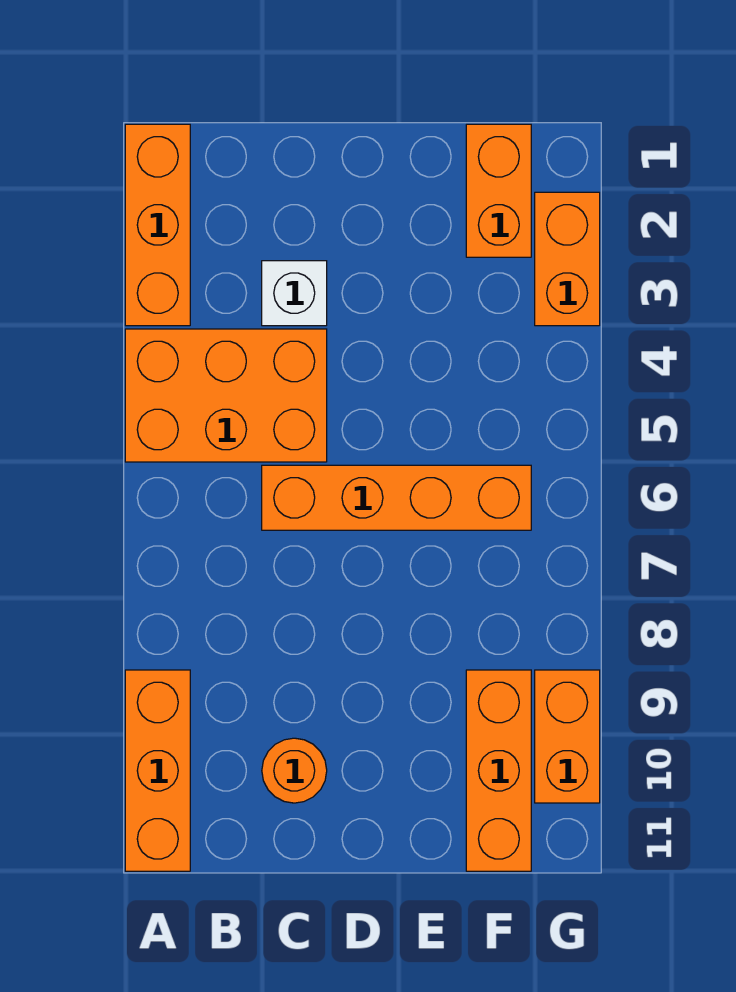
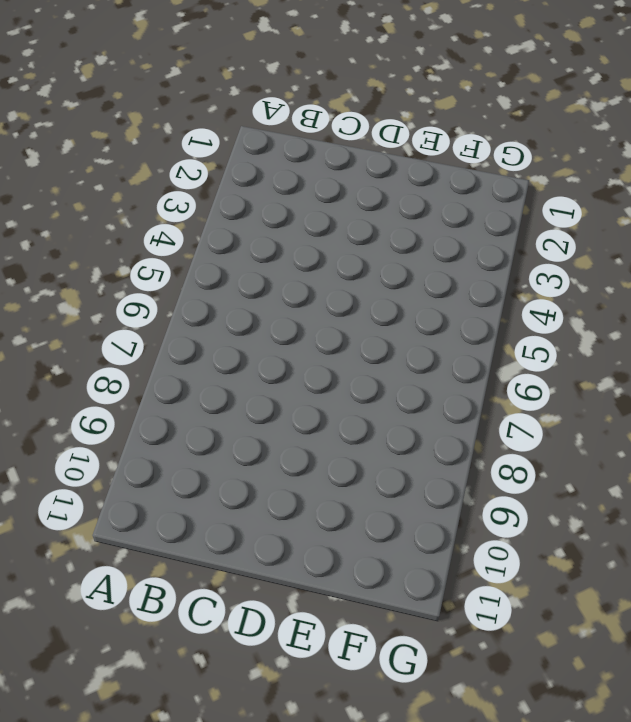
none -> orange 1x3 brick [125,124,190,326]
none -> orange 2x3 brick [125,329,327,462]

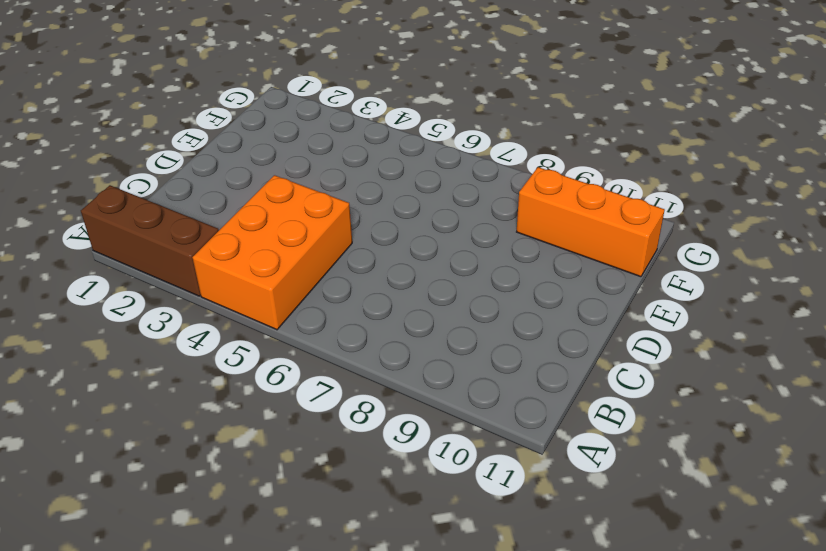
brown 1x3 brick [81,185,219,296] -> orange 1x3 brick [125,124,190,326]
none -> orange 1x3 brick [125,670,190,871]
none -> white 1x1 brick [262,261,327,326]

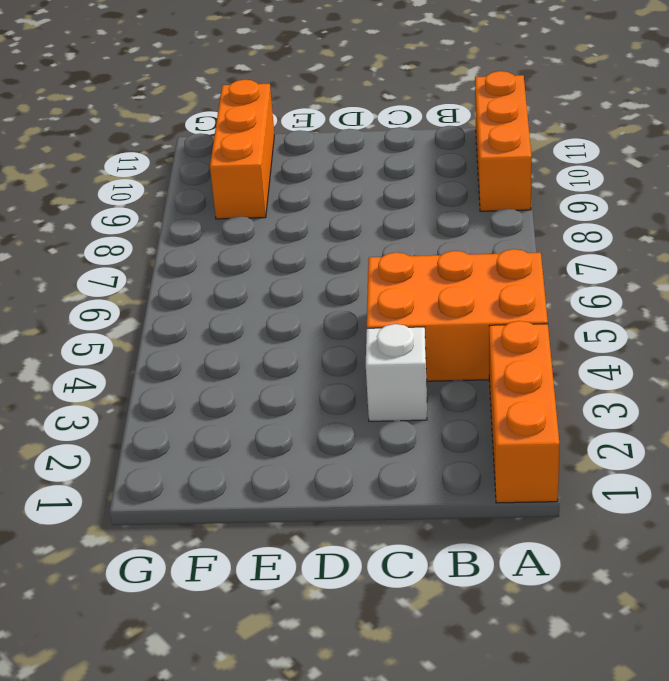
none -> orange 1x4 brick [262,465,531,530]
none -> orange 1x1 round brick [262,738,327,803]

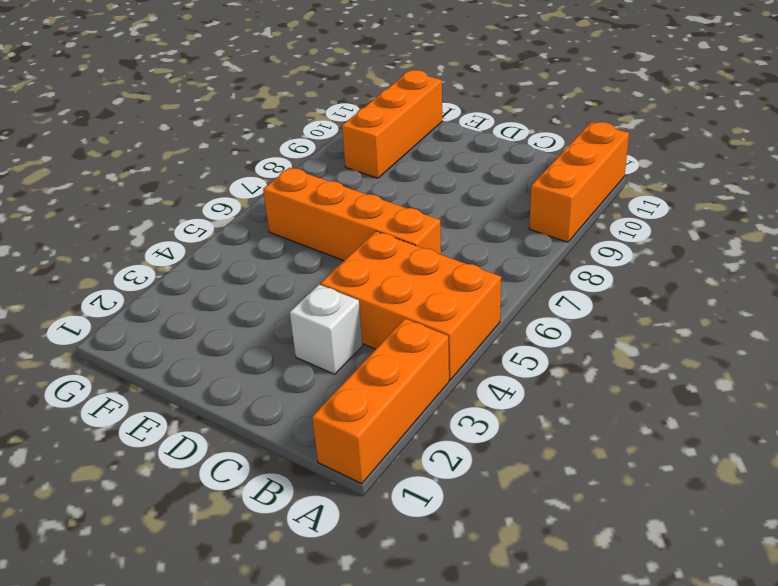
none -> orange 1x1 round brick [262,738,327,803]
none -> orange 1x2 brick [466,124,531,257]

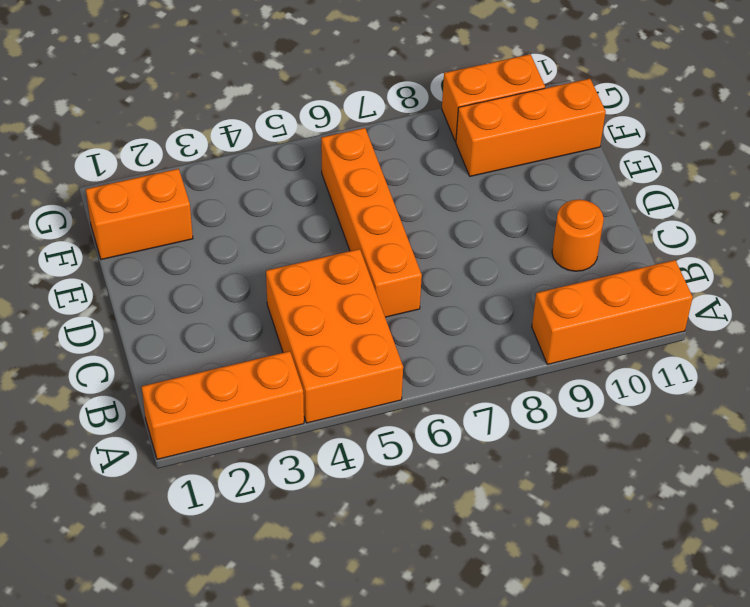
none -> white 1x1 brick [262,261,327,326]
none -> orange 1x2 brick [535,192,600,326]

